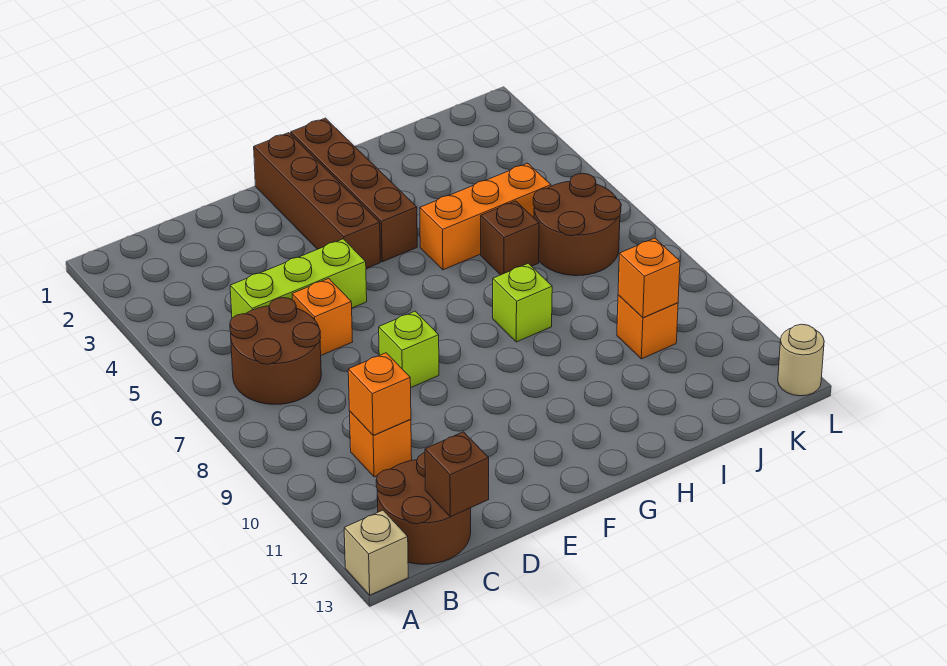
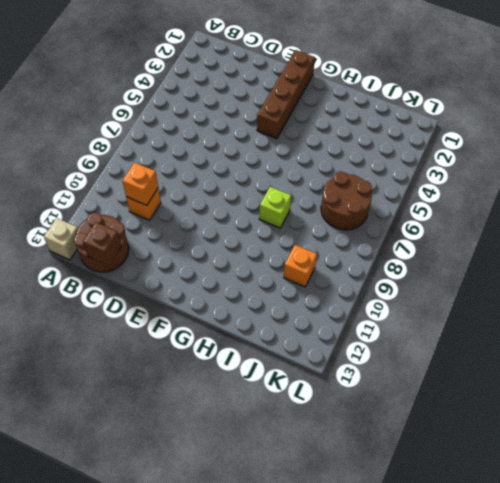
none -> brown 2x2 round brick [230,298,321,404]
none -> lime 1x3 brick [230,239,367,318]
none -> orange 1x1 brick [292,279,353,355]

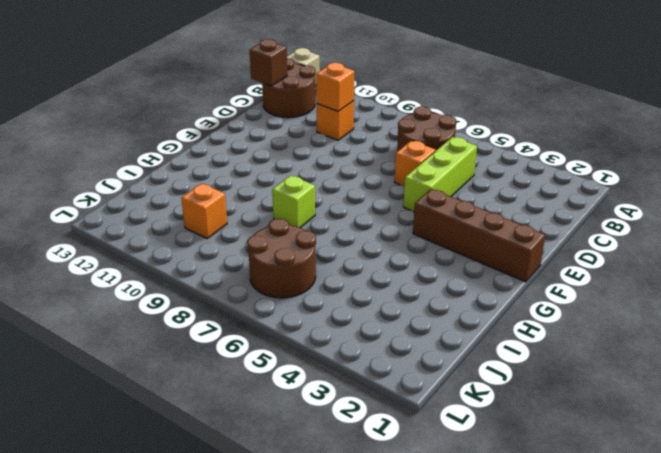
none -> lime 1x1 brick [379,311,439,387]
none -> brown 1x4 brick [291,118,417,262]
none -> orange 1x3 brick [420,163,551,270]

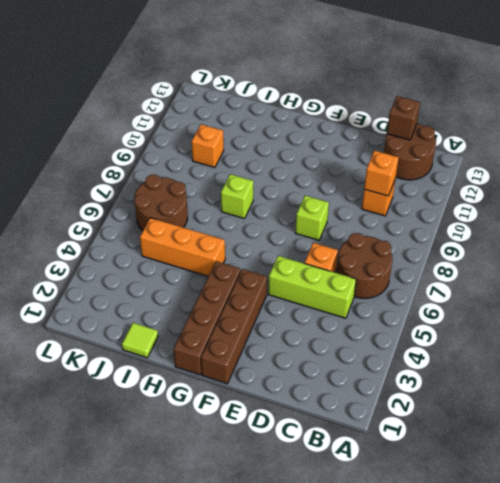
lime 1x1 tile [122,323,158,358] -> none
none -> tan 1x1 brick [344,510,408,595]
none -> brown 1x1 brick [481,201,539,275]
none -> tan 1x1 round brick [778,324,824,396]

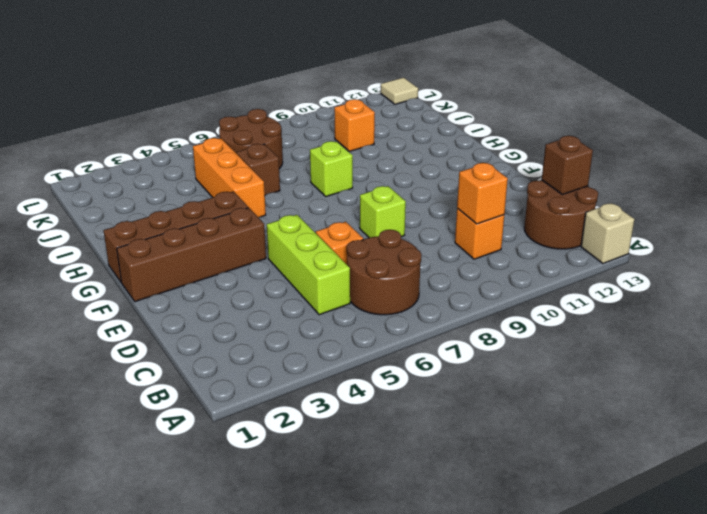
tan 1x1 tile [381,78,418,104] -> tan 1x1 round brick [778,324,824,396]
none -> orange 1x1 brick [618,238,680,318]

